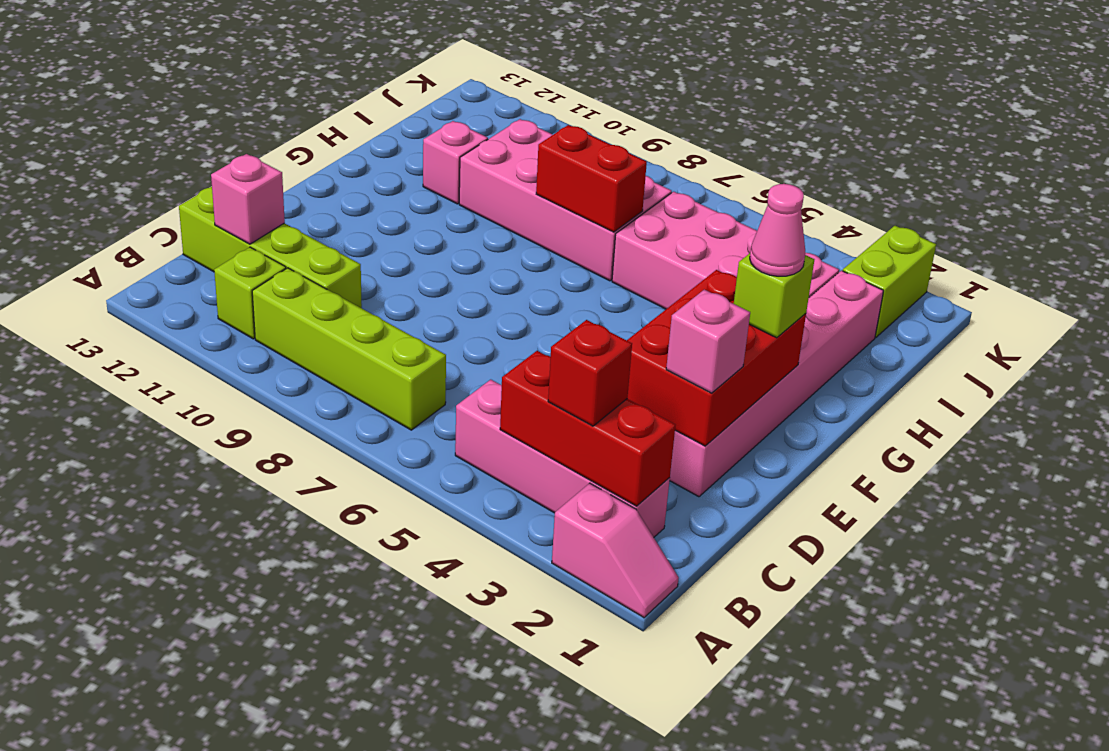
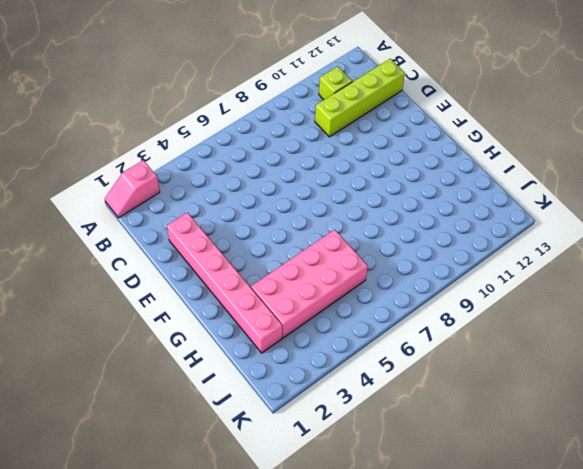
none -> pink 1x4 brick [455,380,670,537]
none -> lime 1x4 brick [252,268,446,430]
none -> pink 2x4 brick [459,119,672,281]

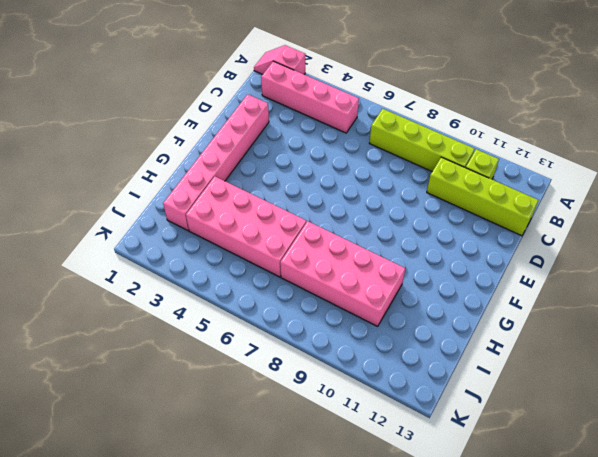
none -> pink 1x1 brick [423,121,488,204]
none -> lime 1x2 brick [843,226,936,337]
none -> red 1x3 brick [500,351,675,506]

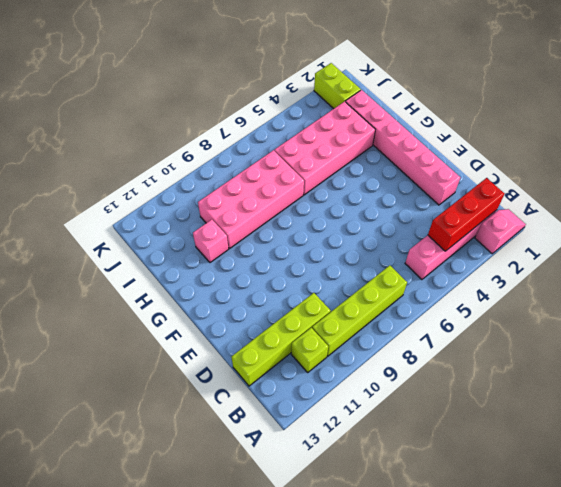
none -> pink 1x1 brick [211,154,285,244]
none -> red 2x3 brick [627,270,806,446]
none -> red 1x2 brick [536,125,647,232]

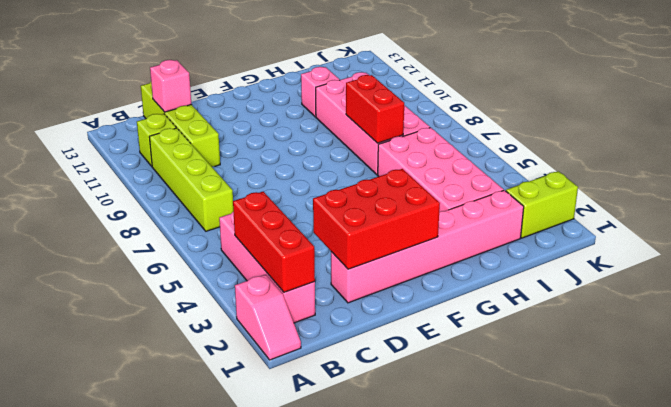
none -> red 1x1 brick [548,320,632,426]
none -> pink 1x1 brick [666,290,750,393]
none -> lime 1x1 brick [734,254,814,338]

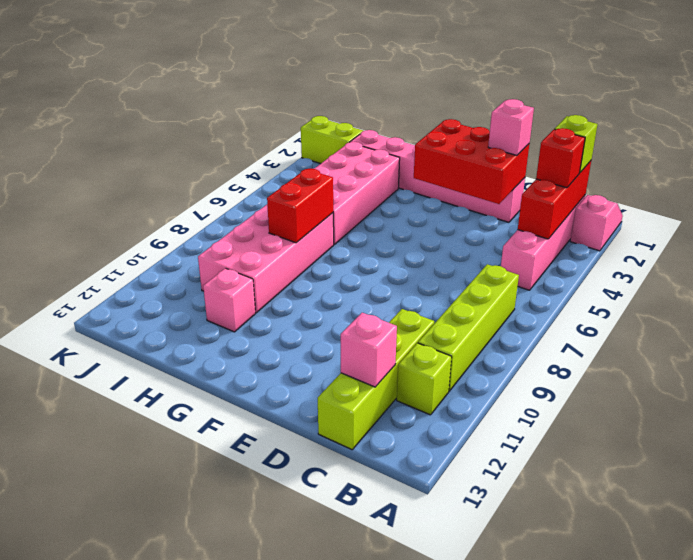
lime 1x1 brick [555,115,598,172] -> lime 1x1 brick moved to [734,254,814,338]
none -> pink 1x1 cone [750,184,806,276]

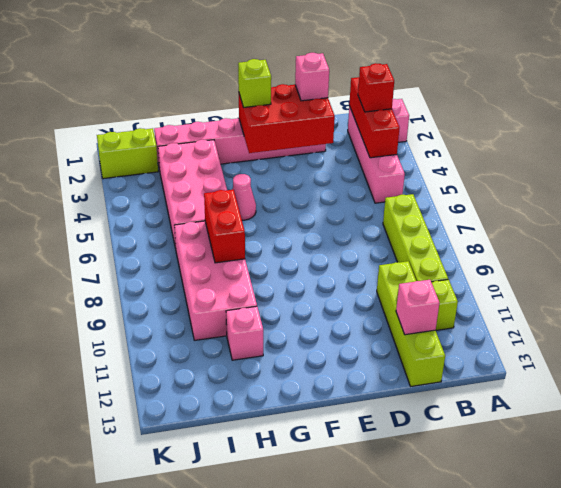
pink 1x1 cone [232,174,256,220] -> pink 1x1 cone moved to [750,184,806,276]

